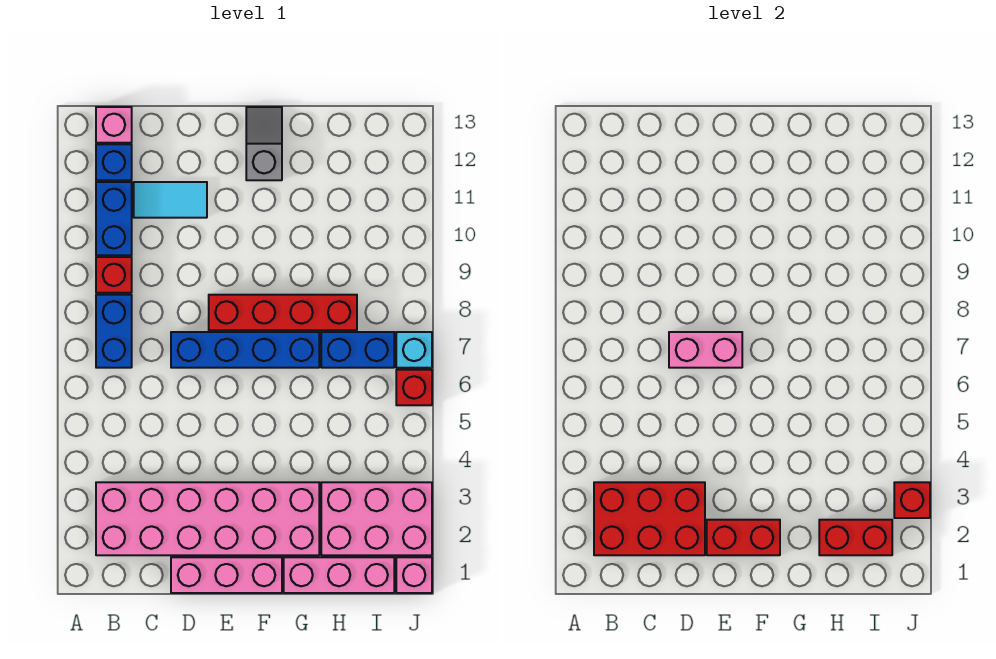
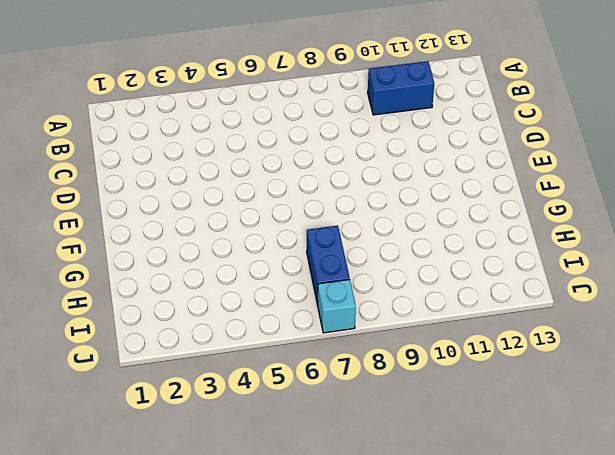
none -> pink 2x6 brick [96,482,319,555]
none -> blue 1x2 brick [96,295,132,368]
none -> red 1x1 brick [96,257,132,293]

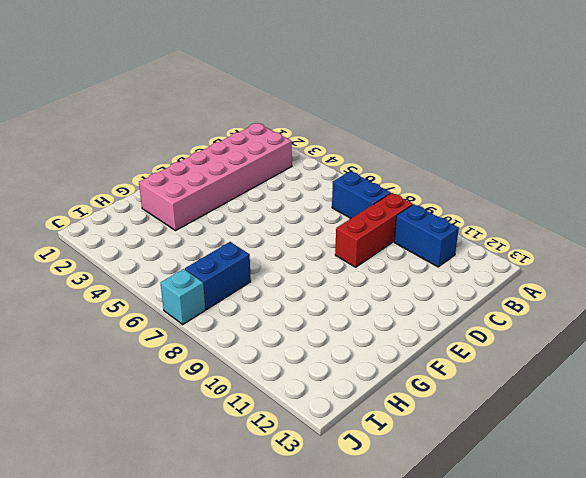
red 1x3 brick [335,193,413,267] -> red 1x1 brick [96,257,132,293]
none -> blue 1x1 brick [96,144,132,180]
none -> pink 1x1 brick [96,107,132,143]
none -> cyan 1x2 tile [134,182,207,218]

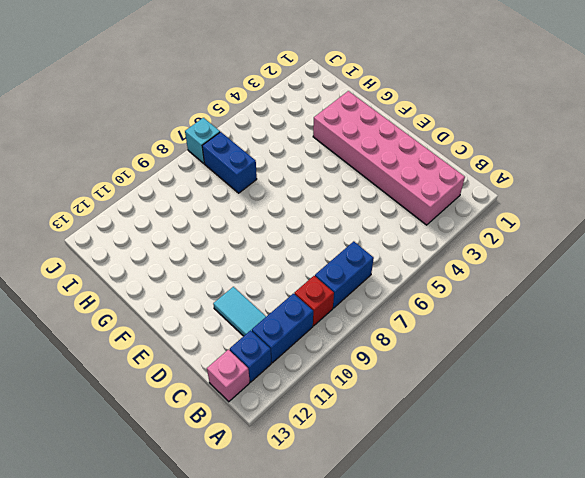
none -> pink 1x3 brick [171,557,282,593]
none -> blue 1x4 brick [171,332,319,368]
none -> red 1x4 brick [209,295,357,330]

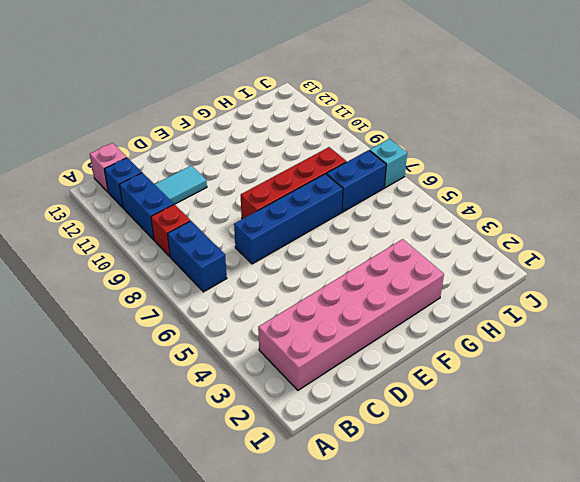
none -> pink 1x3 brick [171,557,282,593]
none -> grey 1x2 slope [246,107,282,180]
none -> pink 1x3 brick [284,557,394,593]

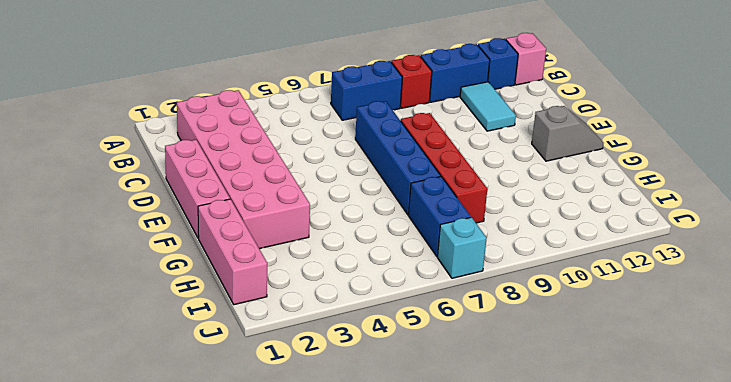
none -> pink 2x3 brick [321,482,432,555]
none -> pink 1x1 brick [396,557,432,593]
none -> red 1x1 brick [396,370,432,405]

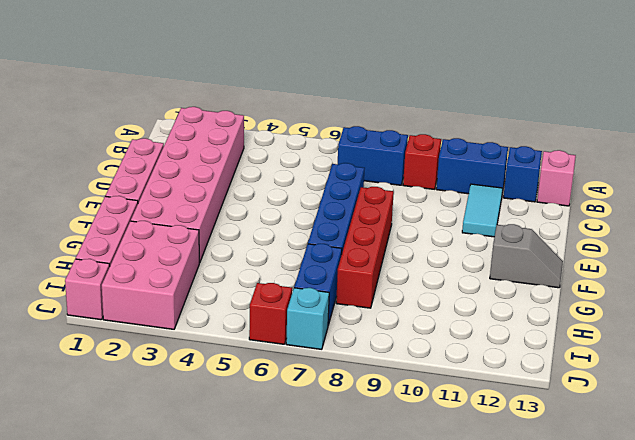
none -> red 2x3 brick [594,482,705,555]
none -> pink 1x2 brick [669,332,742,368]
none -> red 1x2 brick [707,520,780,555]

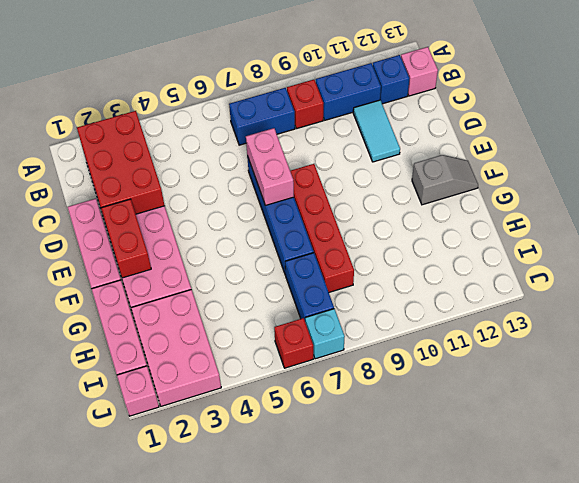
none -> red 1x2 brick [819,520,892,555]
none -> red 1x1 brick [894,482,930,518]

